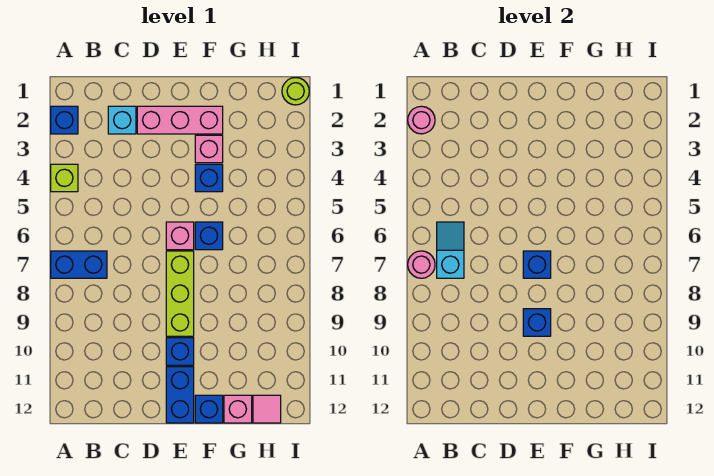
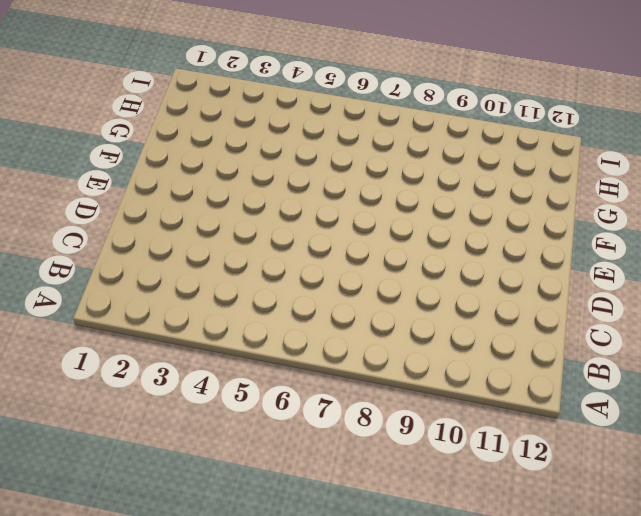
none -> blue 1x1 brick [51,106,78,134]
none -> lime 1x1 brick [51,164,78,192]
none -> blue 1x2 brick [51,251,107,278]

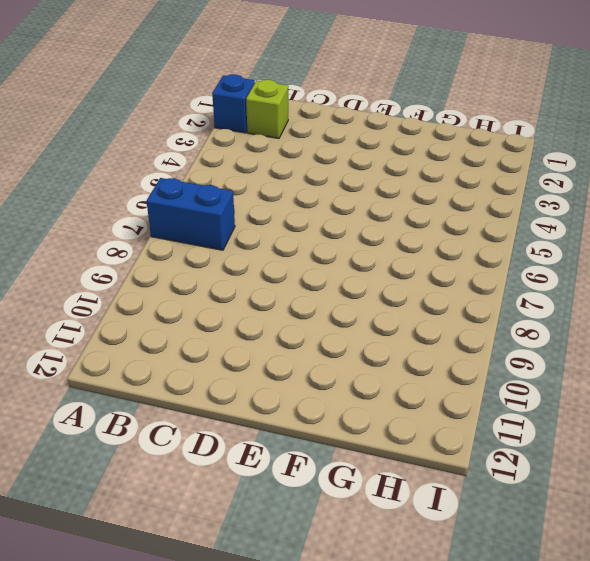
lime 1x1 brick [246,80,288,138] -> lime 1x1 brick moved to [51,164,78,192]
none -> cyan 1x1 brick [108,106,136,134]
none -> pink 1x3 brick [137,106,223,134]
none -> pink 1x1 brick [166,222,194,250]

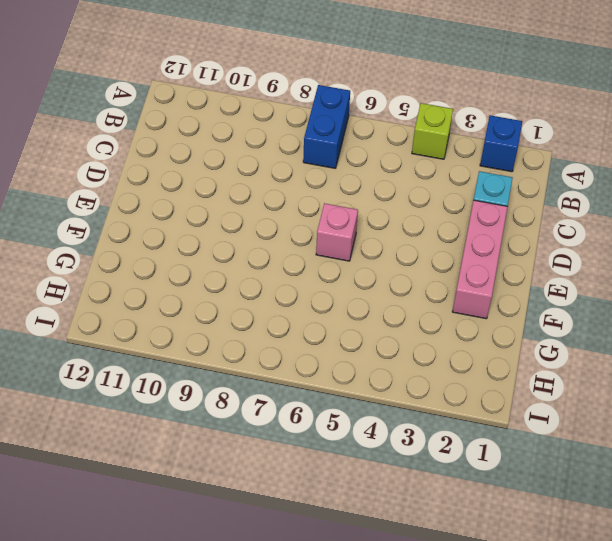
none -> lime 1x3 brick [166,251,194,336]
none -> blue 1x1 brick [166,338,194,365]
none -> blue 1x2 brick [166,367,194,423]

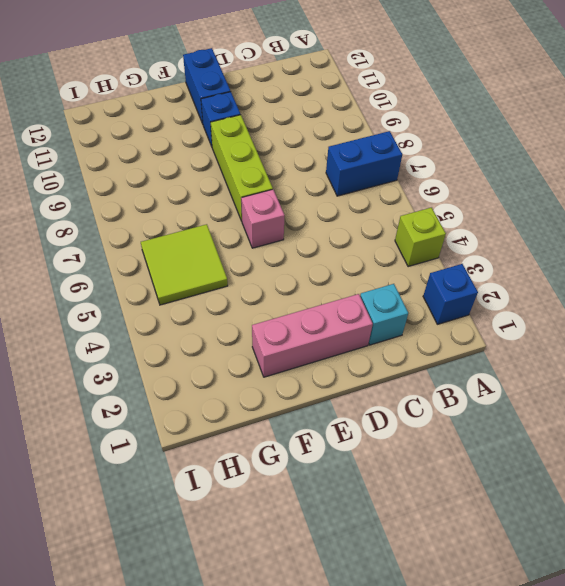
lime 2x2 tile [141,224,228,305] -> none
none -> pink 1x1 brick [195,135,223,163]
none -> blue 1x1 brick [195,164,223,192]
none -> blue 1x1 brick [195,222,223,250]

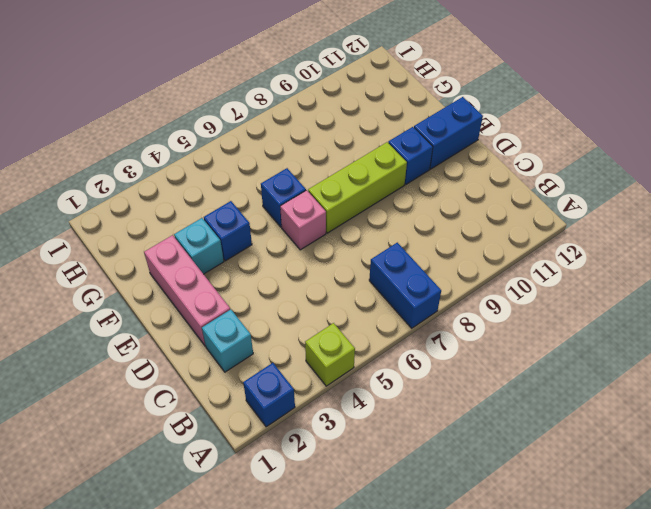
cyan 1x1 brick [174,218,224,274] -> pink 1x1 brick [195,135,223,163]
none -> blue 1x1 brick [195,395,223,423]
none -> pink 1x1 brick [224,395,252,423]
none -> pink 1x1 tile [253,395,281,423]

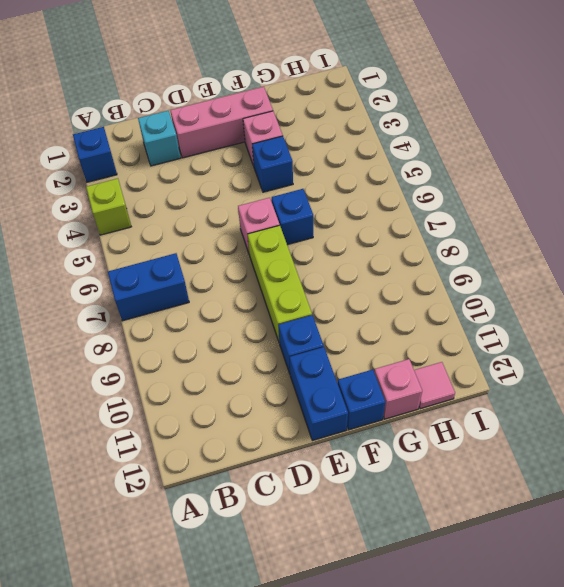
none -> lime 1x1 round brick [282,78,309,105]
none -> pink 1x1 round brick [408,106,435,134]
none -> pink 1x1 round brick [408,251,435,278]

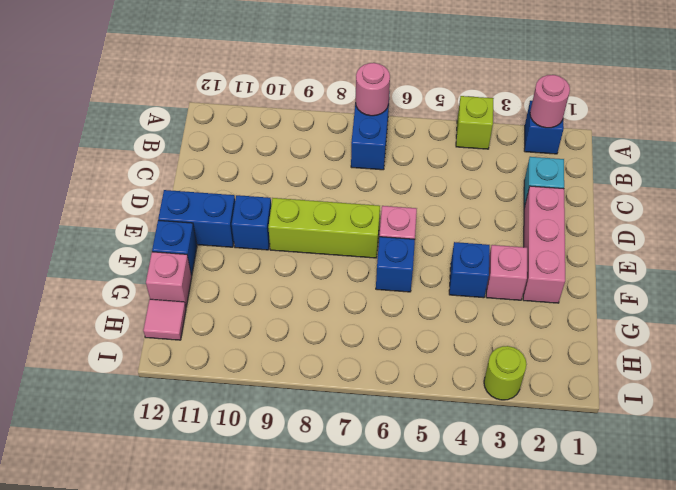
lime 1x1 round brick [484,346,527,400] -> lime 1x1 round brick moved to [282,78,309,105]
none -> cyan 1x2 slope [437,222,464,278]
none -> blue 1x1 brick [523,251,551,278]
none -> blue 1x1 brick [523,309,551,336]

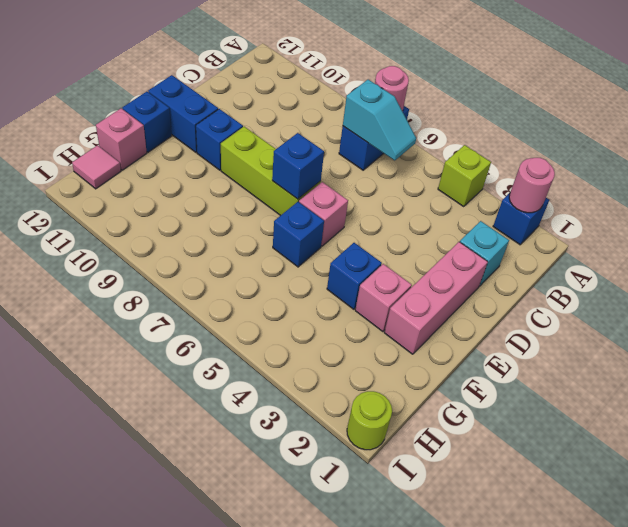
none -> blue 1x1 brick [523,309,551,336]

